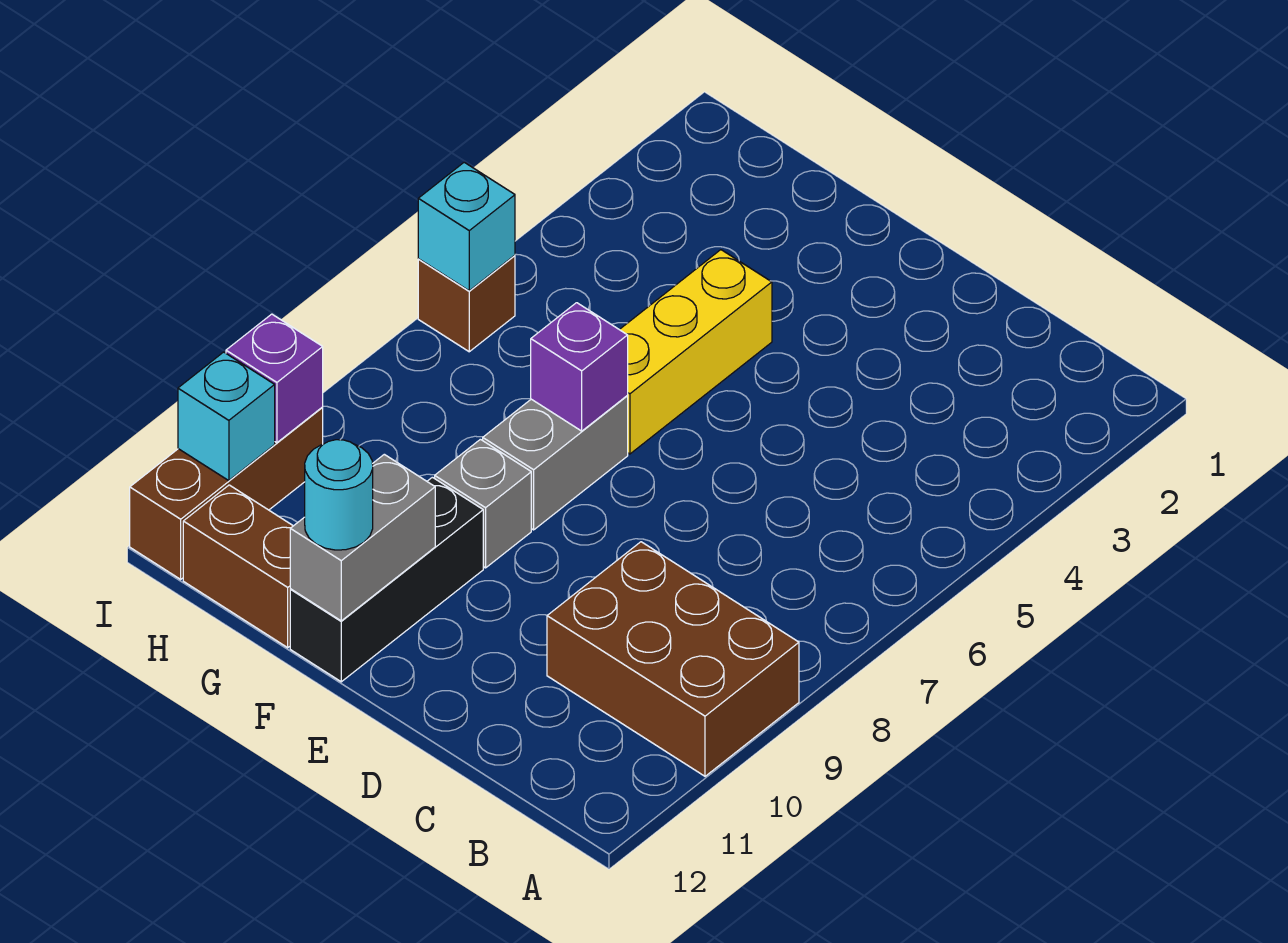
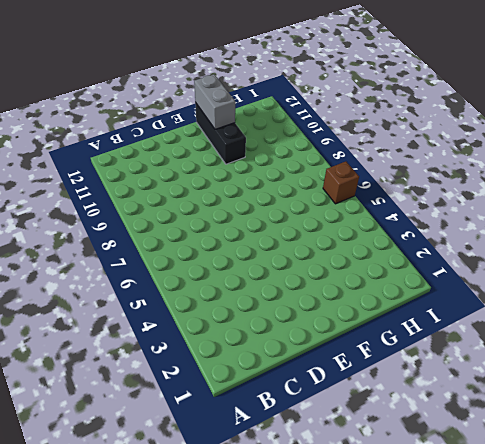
none -> brown 2x3 brick [547,542,799,776]
none -> yellow 1x3 brick [620,250,772,454]
none -> grey 1x2 brick [483,396,628,530]

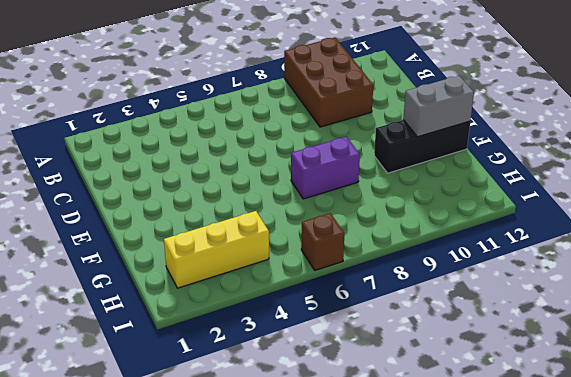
purple 1x2 brick [291,137,360,199] -> grey 1x2 brick [483,396,628,530]
yellow 1x3 brick [164,211,269,288] -> yellow 1x3 brick moved to [620,250,772,454]
none -> grey 1x1 brick [435,439,531,568]
none -> brown 1x2 brick [183,485,293,648]
none -> brown 1x3 brick [130,408,323,579]

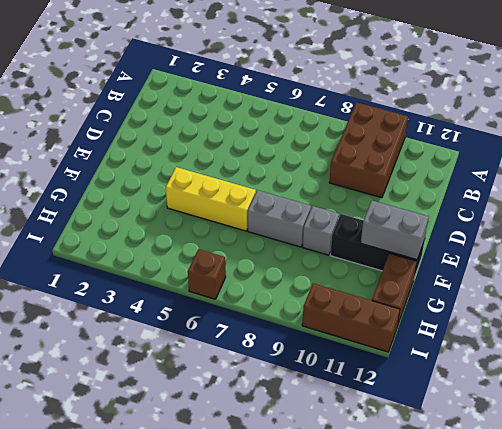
none -> purple 1x1 brick [531,303,628,431]
none -> cyan 1x1 brick [418,162,515,291]
none -> purple 1x1 brick [226,314,323,443]

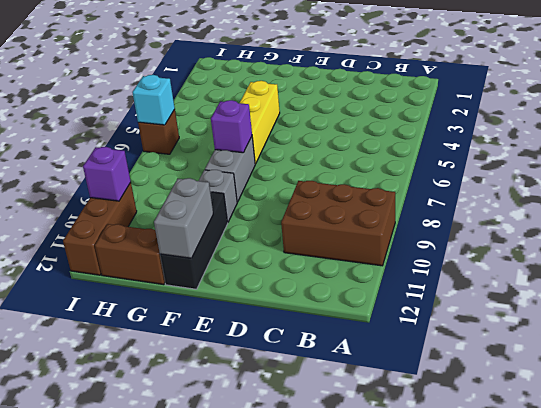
none -> cyan 1x1 brick [178,352,275,481]
none -> cyan 1x1 round brick [305,440,373,550]

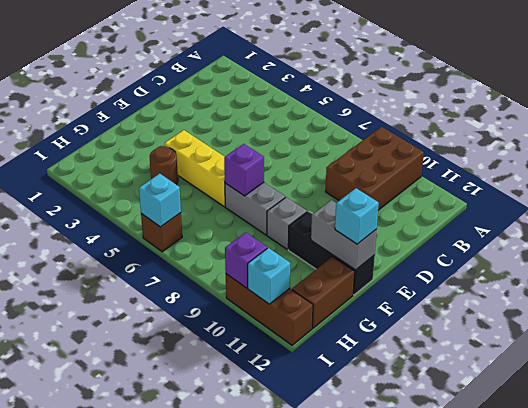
cyan 1x1 brick [335,188,379,244] -> cyan 1x1 round brick [305,440,373,550]
brown 1x1 round brick [150,146,178,185] -> none

